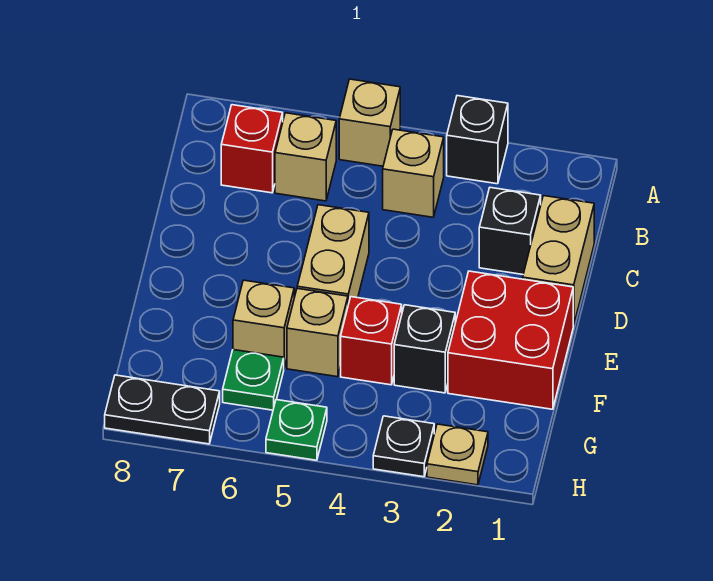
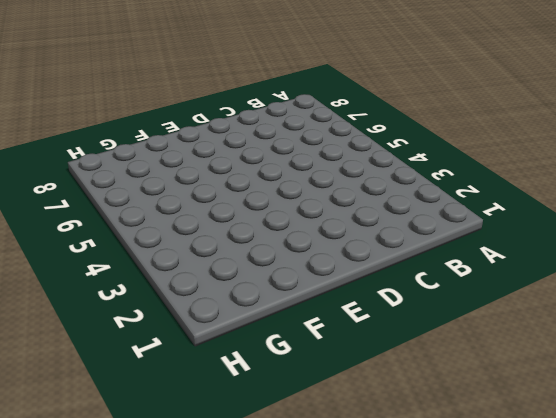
none -> black 1x1 brick [447,96,508,184]
none -> tan 1x1 brick [339,79,400,166]
none -> tan 1x1 brick [383,129,444,217]

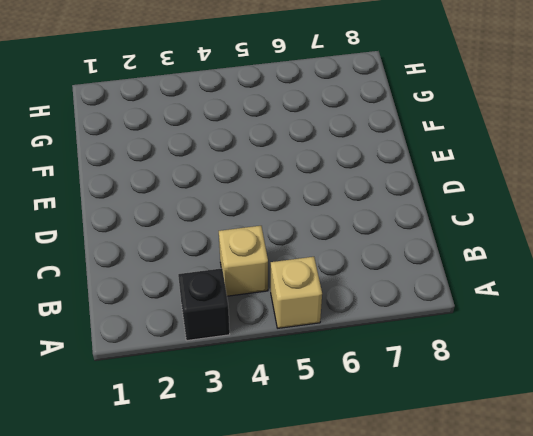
none -> tan 1x1 brick [275,113,336,201]
none -> red 1x1 brick [221,105,283,193]
none -> tan 1x2 brick [523,196,594,326]

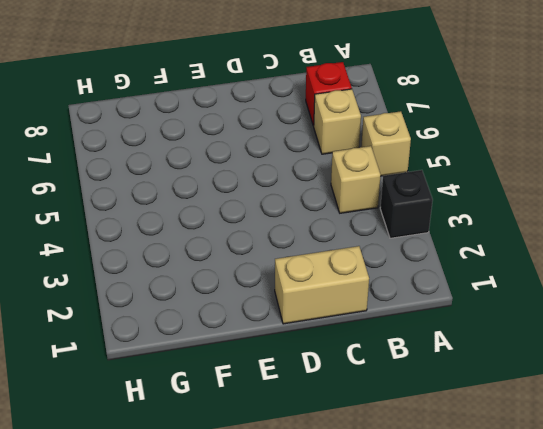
none -> black 1x1 brick [479,188,541,274]
none -> tan 1x2 brick [297,205,369,304]
none -> red 2x2 brick [448,271,573,409]

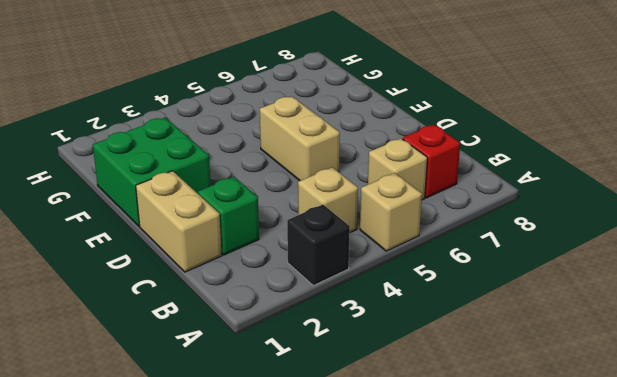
green 1x1 brick [198,177,259,255] -> black 1x1 brick [479,188,541,274]
green 2x2 brick [93,118,211,226] -> red 2x2 brick [448,271,573,409]
none -> black 1x1 brick [394,305,455,393]
none -> red 1x1 brick [341,297,402,385]
none -> tan 1x1 brick [287,288,348,377]

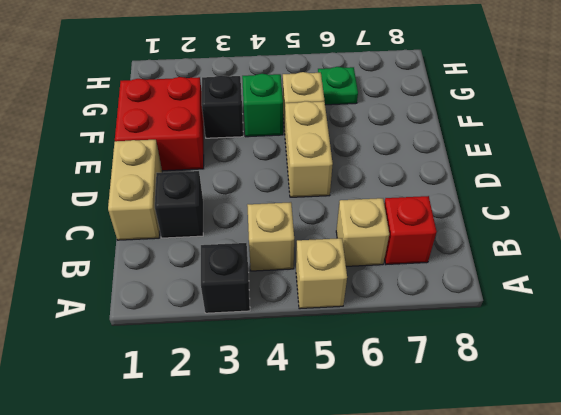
green 1x1 brick [242,74,283,137] -> red 1x1 brick [341,297,402,385]
none -> tan 1x1 brick [233,280,294,367]
none -> tan 1x1 plate [427,424,488,485]
none -> black 1x1 plate [373,416,434,477]

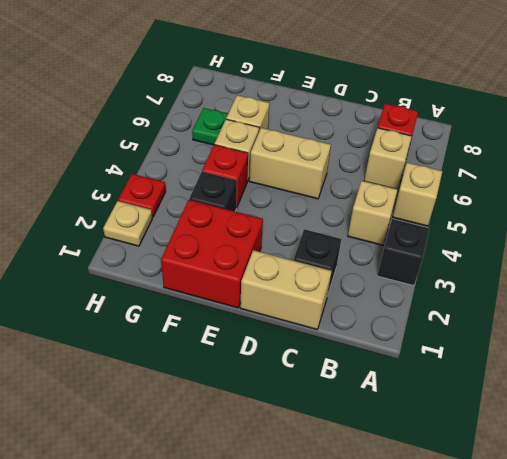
red 1x1 plate [118,174,166,217] -> black 1x1 plate [373,416,434,477]
none -> green 1x1 plate [266,400,327,460]
none -> black 1x2 plate [105,375,220,444]

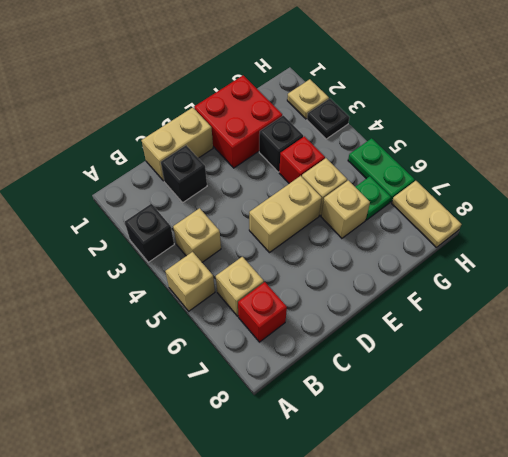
green 1x2 plate [348,138,415,202] -> green 1x1 plate [266,400,327,460]
tan 1x2 plate [392,181,461,248] -> black 1x2 plate [105,375,220,444]

